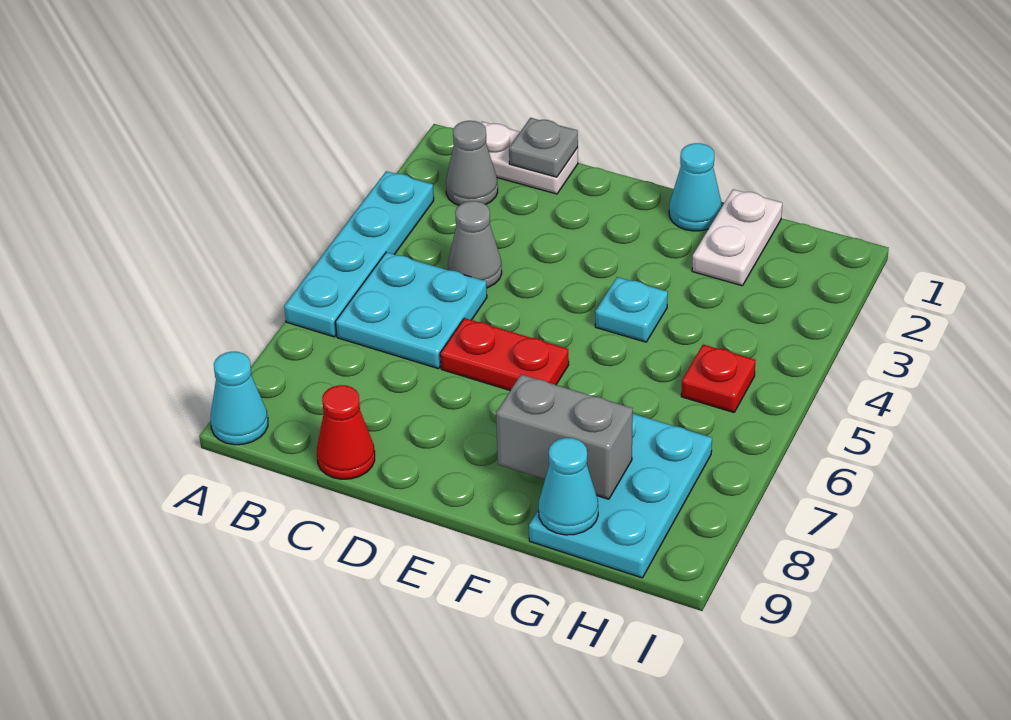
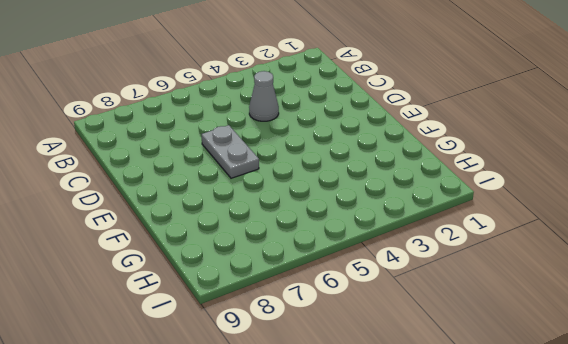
grey 1x2 plate [202,125,259,178] -> red 1x2 plate [440,318,569,390]
none -> cyan 1x4 plate [284,171,434,337]
none -> cyan 1x1 cone [210,352,268,445]
none -> white 1x2 plate [481,122,578,194]

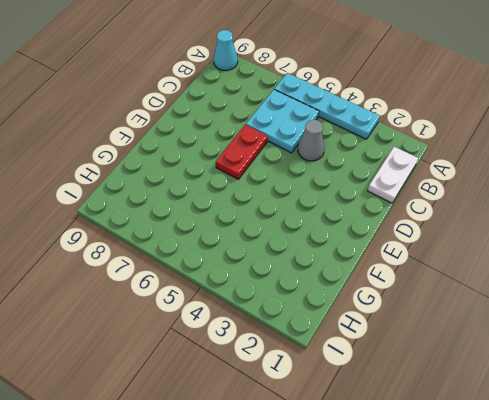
none -> grey 1x1 cone [446,121,498,205]
none -> red 1x1 cone [317,385,375,479]
none -> cyan 1x1 cone [669,143,722,231]

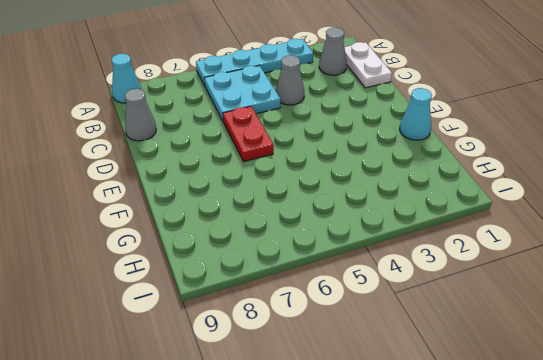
grey 1x1 cone [125,89,156,141] -> red 1x1 cone [317,385,375,479]
none -> cyan 1x1 plate [595,277,668,342]
none -> white 1x2 plate [692,189,782,286]
none -> cyan 2x3 plate [529,414,712,578]

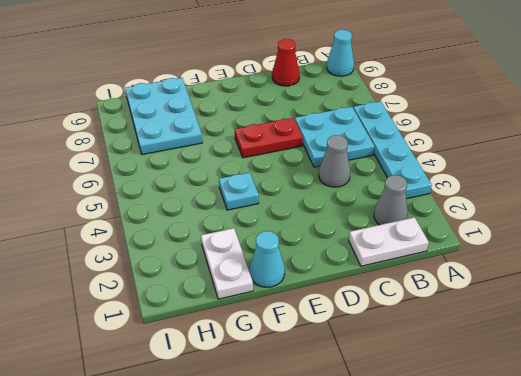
none -> red 1x1 plate [681,345,756,412]
none -> grey 1x1 plate [509,118,578,177]
none -> grey 1x2 brick [496,374,633,499]

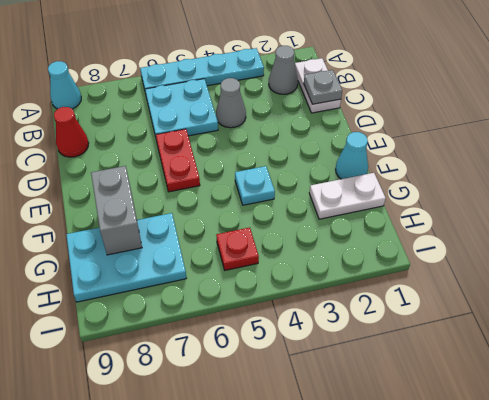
none -> cyan 1x1 cone [539,438,598,535]

